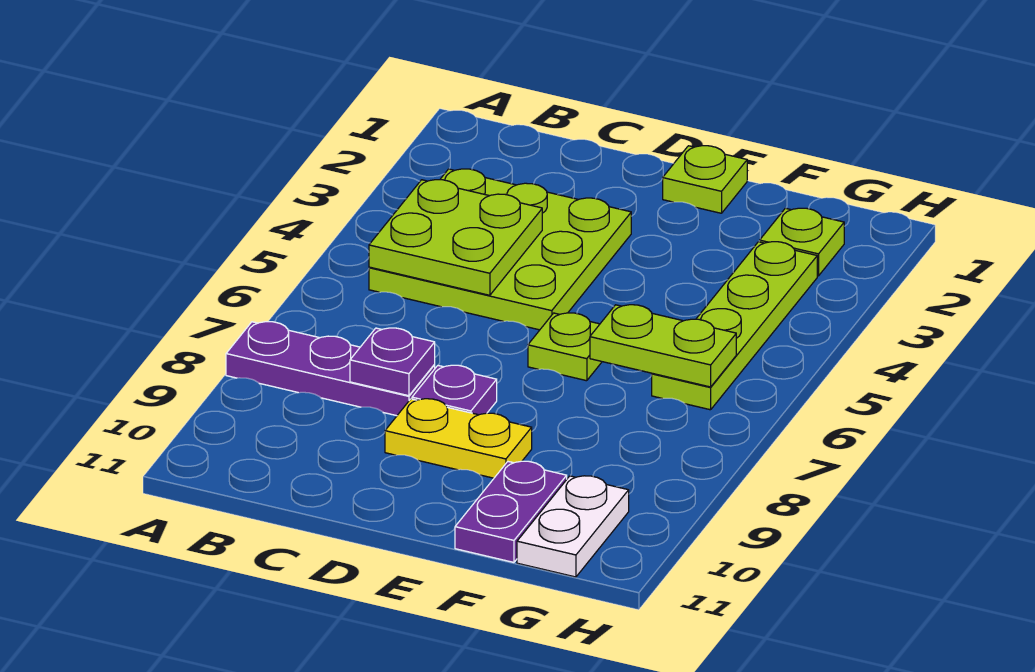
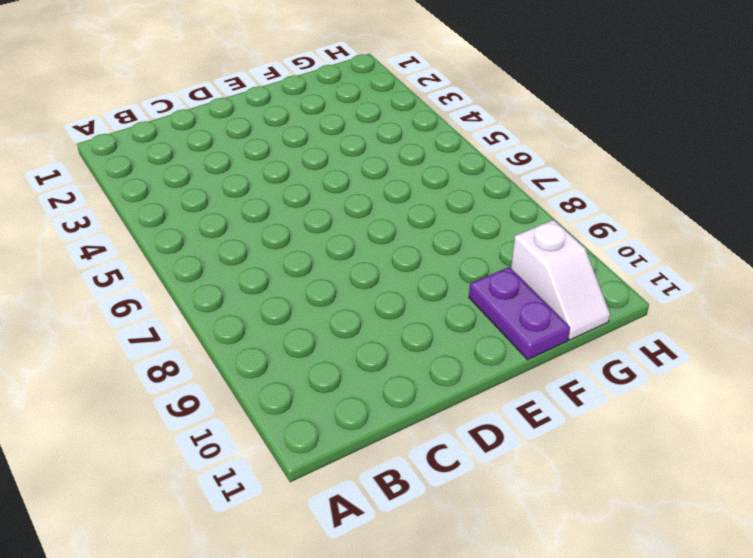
white 1x2 slope [511,220,610,340] -> white 1x2 plate [517,476,629,577]
none -> purple 1x3 plate [226,322,435,416]
none -> lime 3x3 plate [369,169,631,330]
none -> purple 1x1 plate [412,365,497,415]

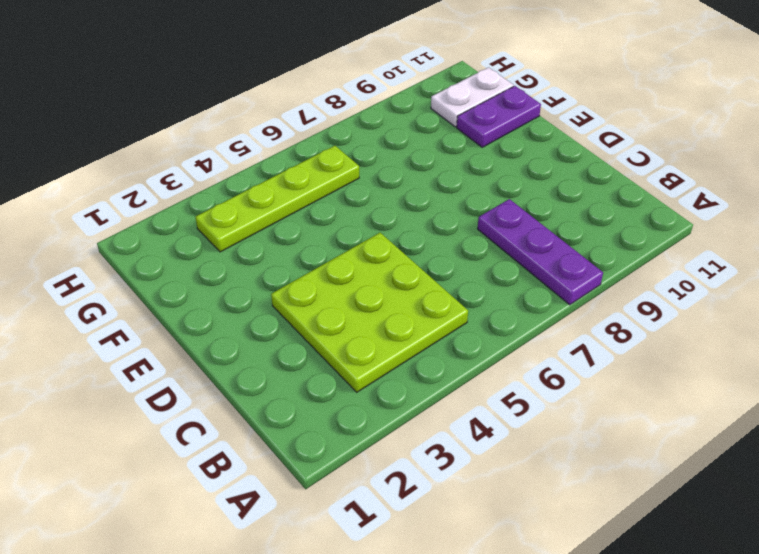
none -> purple 1x1 plate [412,365,497,415]
none -> yellow 1x2 plate [385,399,532,478]
none -> lime 1x1 plate [663,146,747,213]

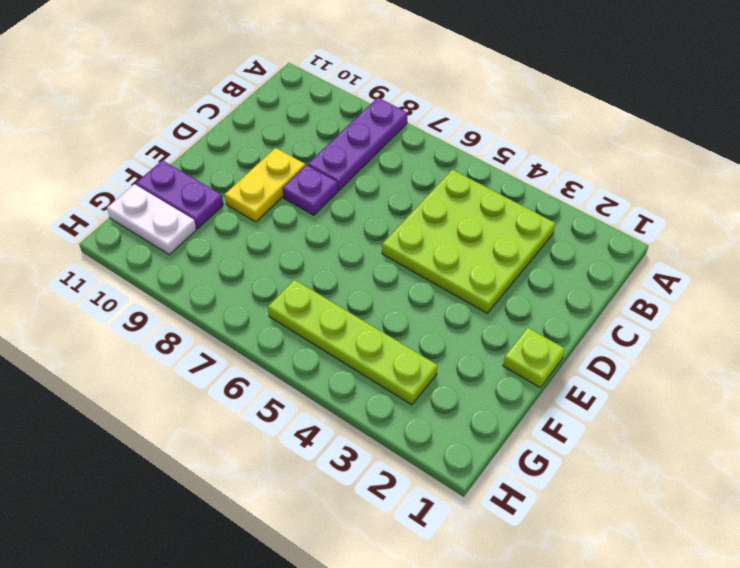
none -> lime 1x1 plate [528,313,602,381]
none -> lime 1x1 plate [760,208,844,276]
none -> lime 2x2 plate [369,180,542,295]

